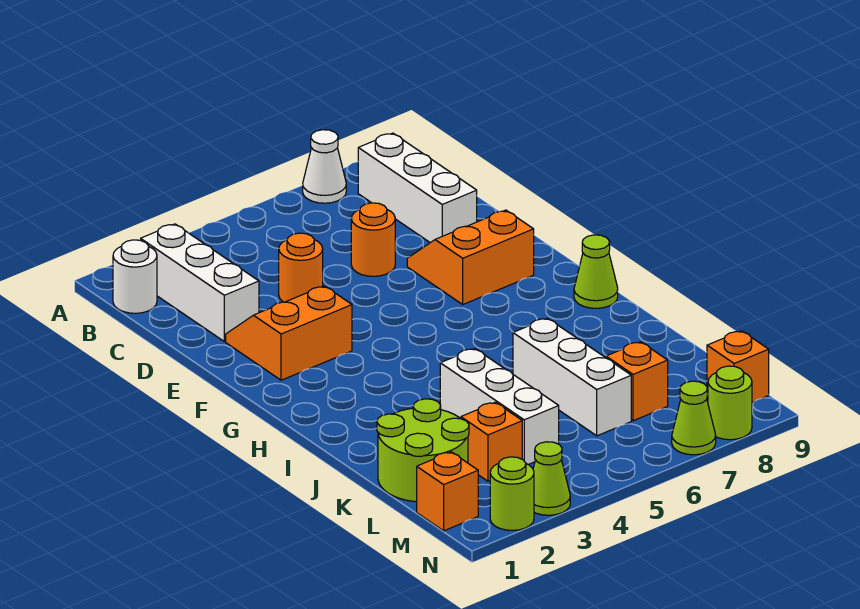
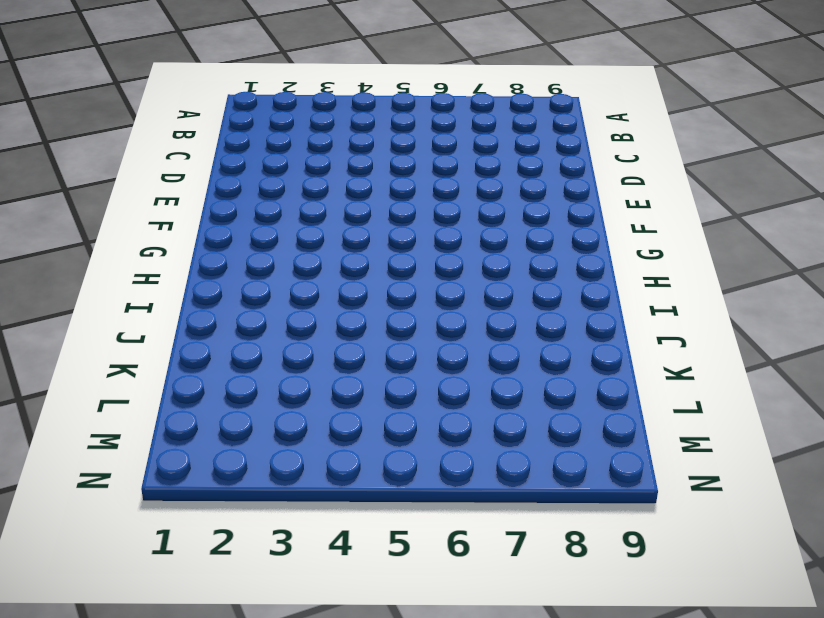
none -> white 1x1 cone [303,130,346,203]
none -> white 1x1 round brick [113,240,157,313]
none -> white 1x3 brick [141,224,259,342]

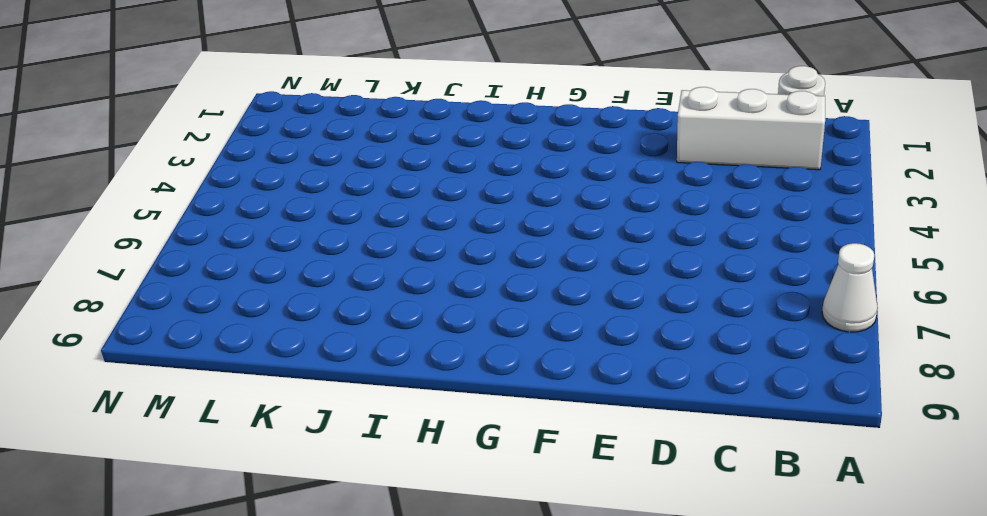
none -> white 1x3 brick [358,133,477,243]
none -> orange 1x1 round brick [279,233,323,302]
none -> orange 1x1 round brick [351,203,395,276]

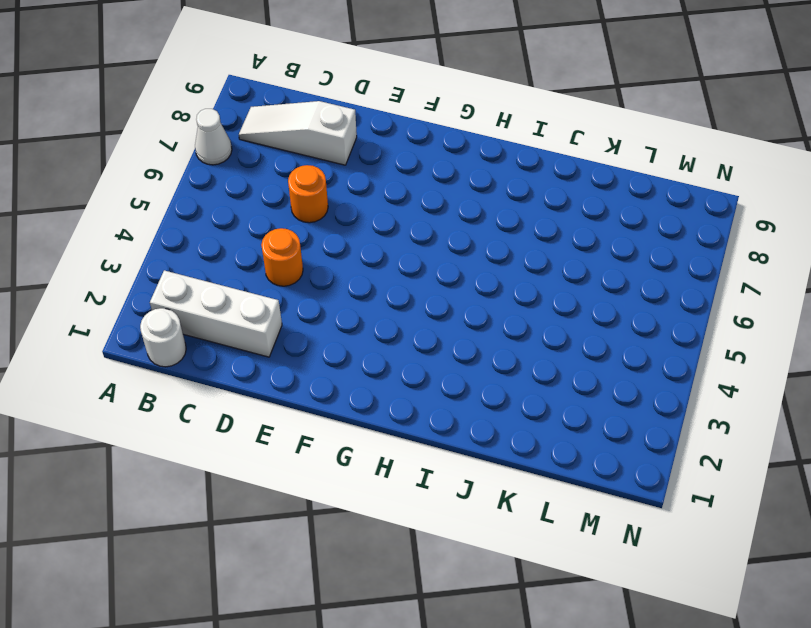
white 1x3 slope [239,101,357,165] -> white 1x3 brick [358,133,477,243]
none -> orange 2x2 slope [226,286,352,380]
none -> orange 2x2 slope [407,210,534,304]
none -> lime 1x1 cone [574,235,618,308]

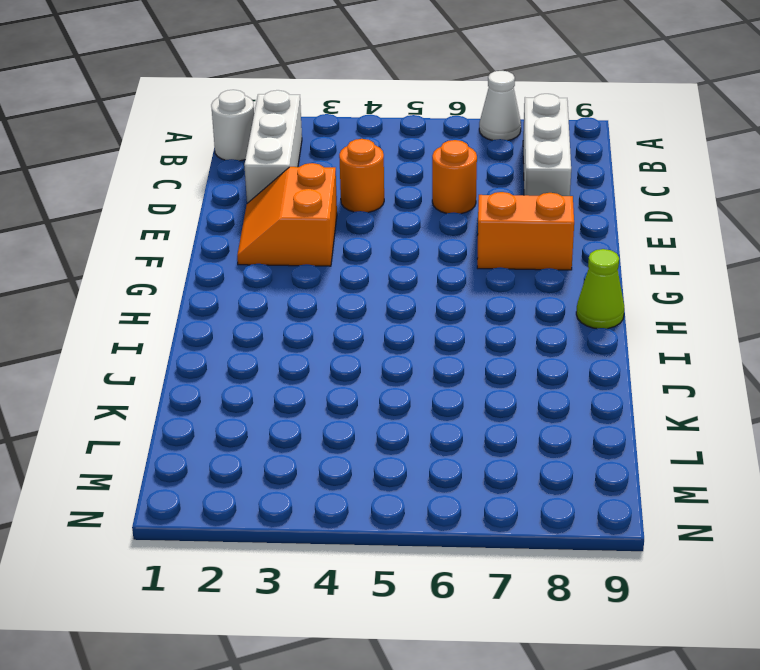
orange 2x2 slope [237,163,337,266] -> orange 2x2 slope turned to [226,286,352,380]
none -> white 1x3 brick [440,349,559,465]
none -> white 1x3 brick [513,318,631,436]
none -> lime 2x2 round brick [377,399,469,502]

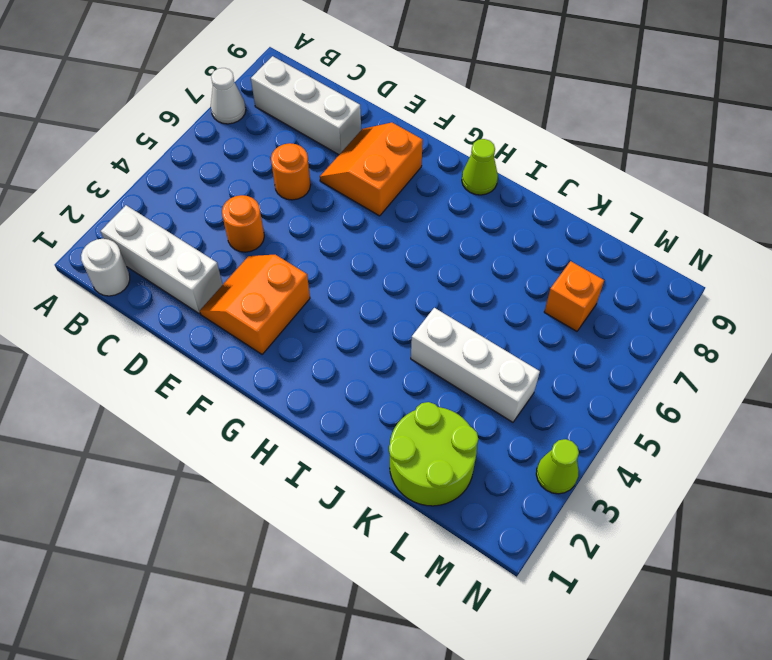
none -> white 1x3 brick [513,318,631,436]
none -> orange 1x1 brick [461,402,522,481]
none -> orange 1x1 brick [417,452,478,531]

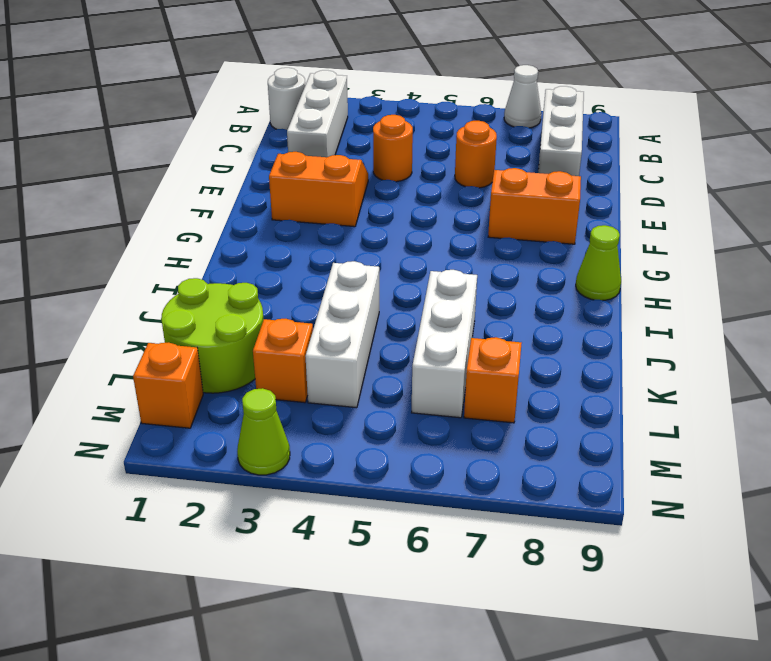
none -> orange 1x1 brick [707,331,769,402]
none -> lime 1x1 round brick [490,457,534,530]
none -> lime 1x1 cone [672,381,716,455]

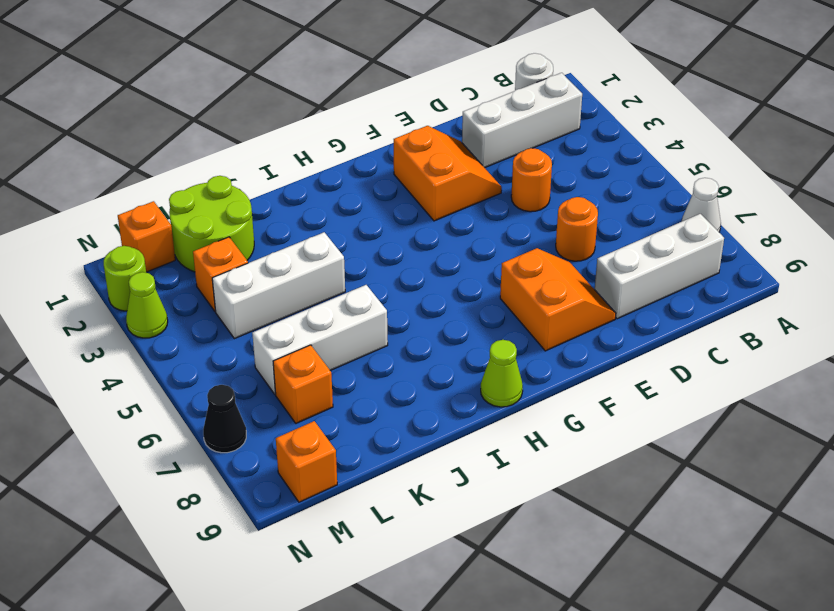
black 1x1 cone [203,385,246,453] -> lime 1x1 cone [672,381,716,455]
none -> lime 1x1 round brick [708,366,752,440]

